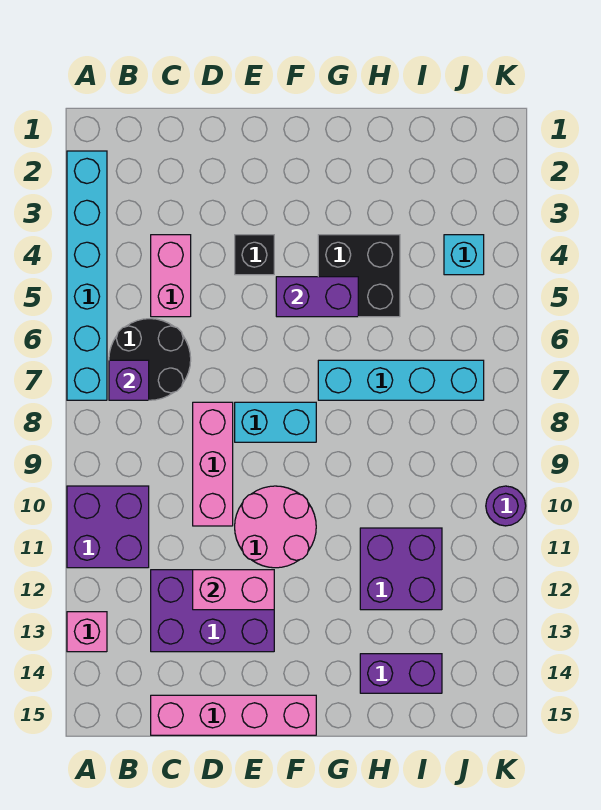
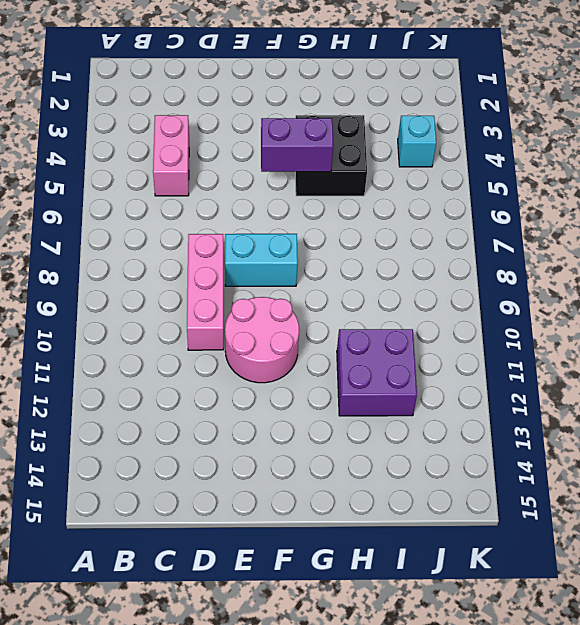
none -> cyan 1x6 brick [67,151,107,400]
none -> purple 2x2 brick [67,486,149,568]
none -> pink 1x1 brick [67,612,107,652]

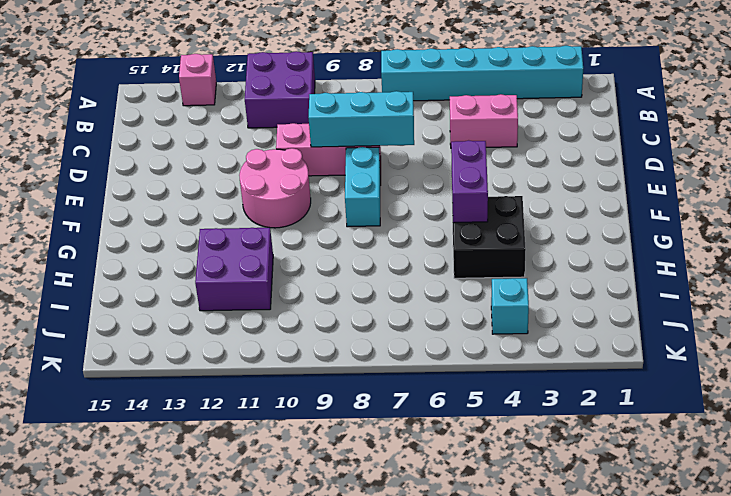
cyan 1x3 brick [309,91,414,147] -> none
none -> black 2x2 round brick [109,319,191,400]
none -> purple 2x3 brick [151,570,274,652]
none -> pink 1x4 brick [151,695,316,735]

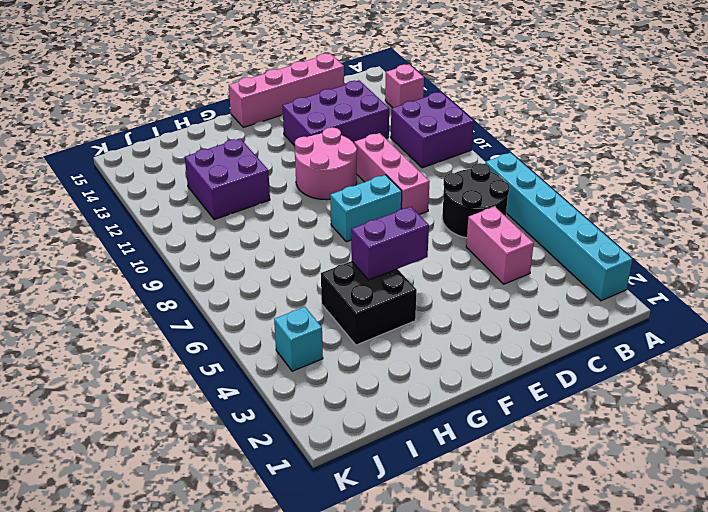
none -> black 1x1 brick [235,235,274,275]
none -> cyan 1x4 brick [318,360,484,400]
none -> purple 1x2 brick [360,654,442,693]

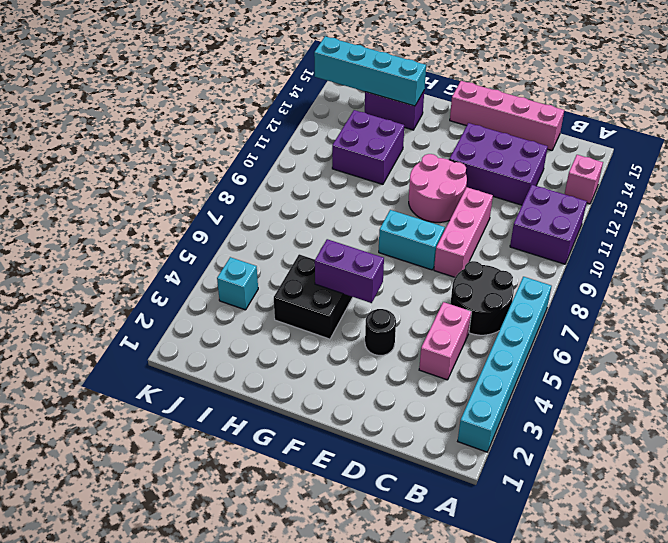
black 1x1 round brick [365,309,396,356] -> black 1x1 brick [235,235,274,275]
cyan 1x4 brick [314,36,426,106] -> cyan 1x4 brick moved to [318,360,484,400]
none -> purple 1x1 round brick [486,486,526,526]
none -> purple 1x1 brick [109,360,149,400]
none -> pink 1x2 brick [193,570,274,610]

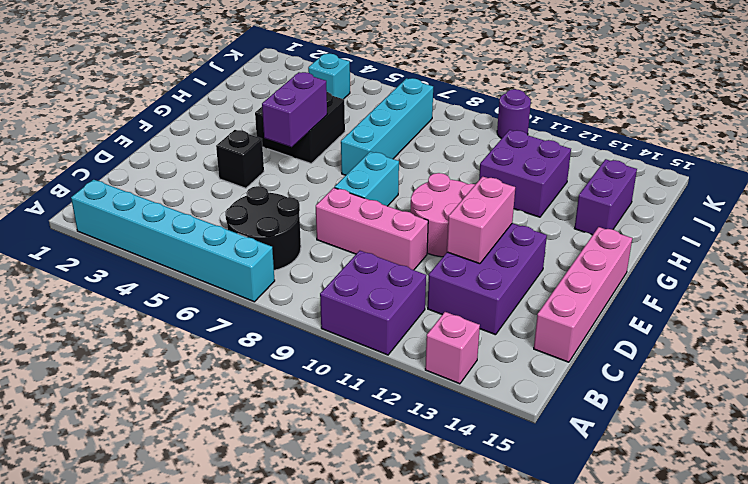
none -> pink 1x2 brick [151,235,191,317]
none -> purple 1x1 brick [109,360,149,400]

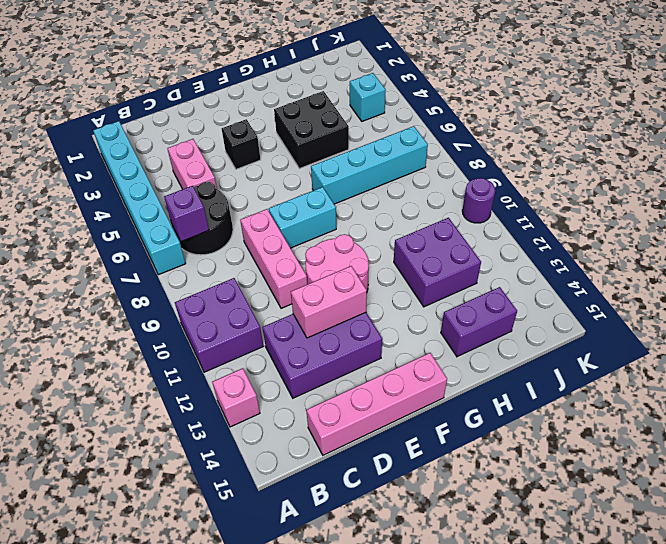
none -> purple 1x2 brick [276,277,358,317]

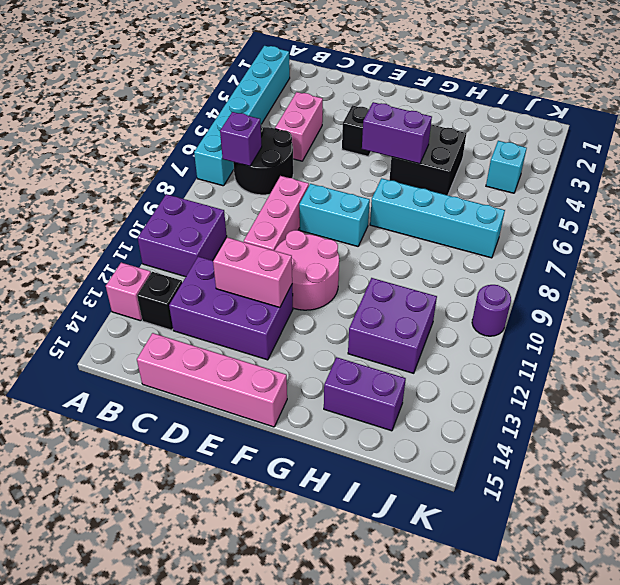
black 1x1 brick [137,272,182,330] -> none

